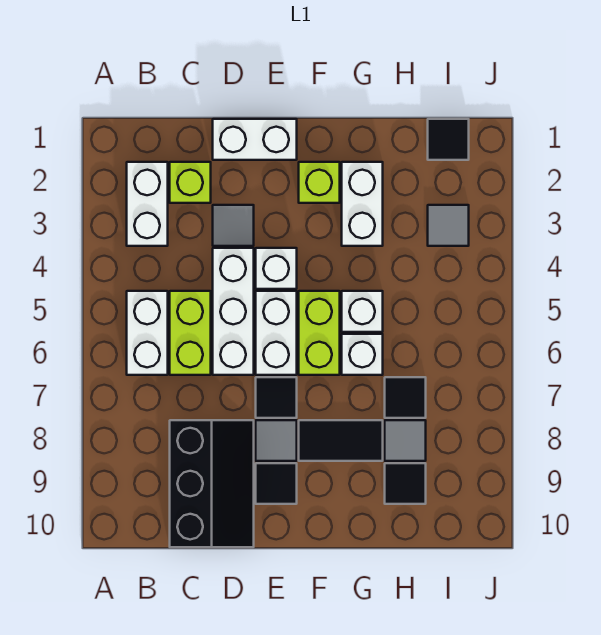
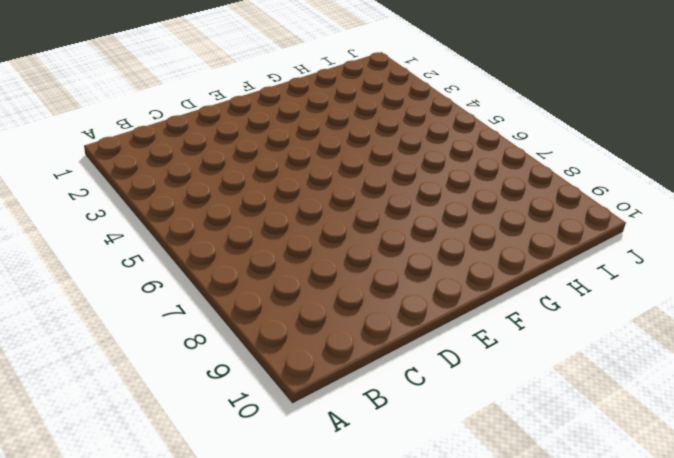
none -> white 1x2 brick [127,162,168,246]
none -> white 1x2 brick [127,291,168,375]
none -> lime 1x1 brick [170,162,211,203]

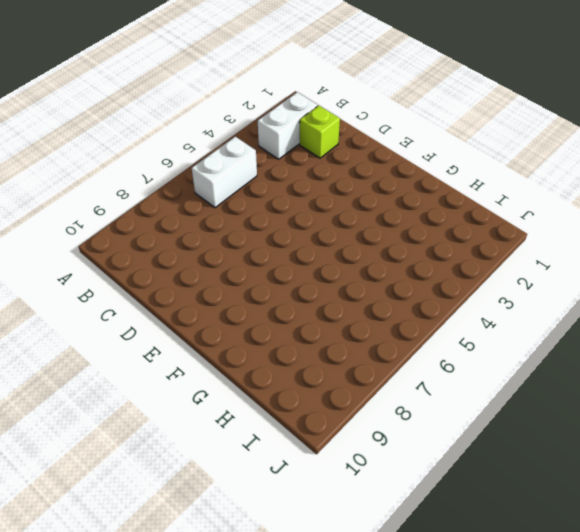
none -> lime 1x2 brick [170,291,211,375]
none -> black 2x3 slope [170,420,254,547]
none -> white 1x2 brick [213,119,297,160]

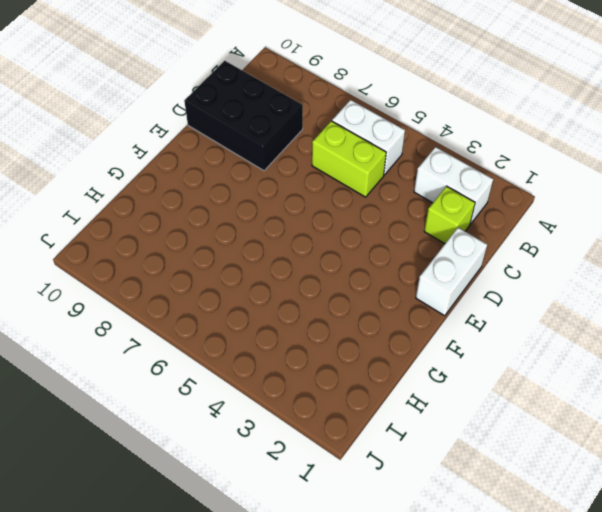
black 2x3 brick [184,61,303,171] -> black 2x3 slope [170,420,254,547]
none -> grey 1x1 tile [213,205,254,246]
none -> white 1x3 brick [213,248,254,375]
none -> white 1x1 brick [256,248,297,289]

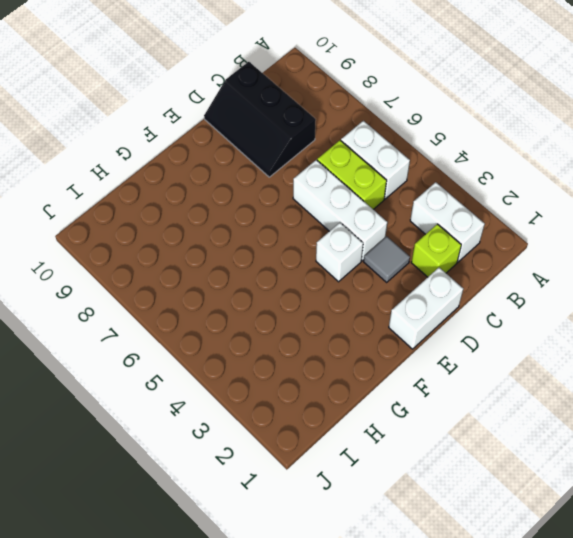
none -> white 1x2 brick [256,291,297,375]
none -> black 1x1 tile [256,377,297,418]
none -> grey 1x1 tile [256,420,297,461]

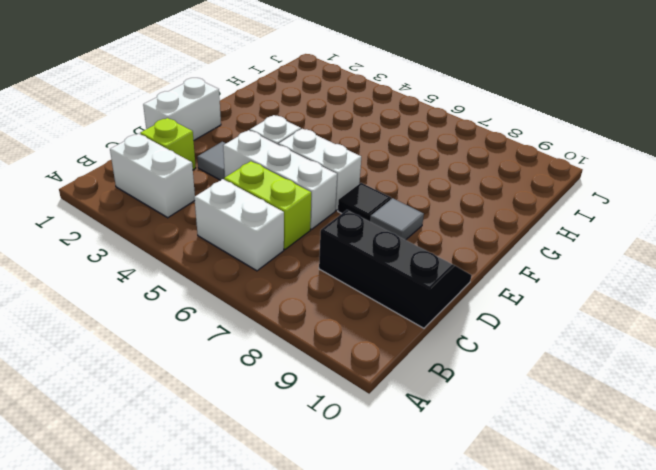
none -> black 1x1 tile [256,463,297,504]
none -> lime 1x1 brick [299,162,340,203]
none -> lime 1x2 brick [299,291,340,375]

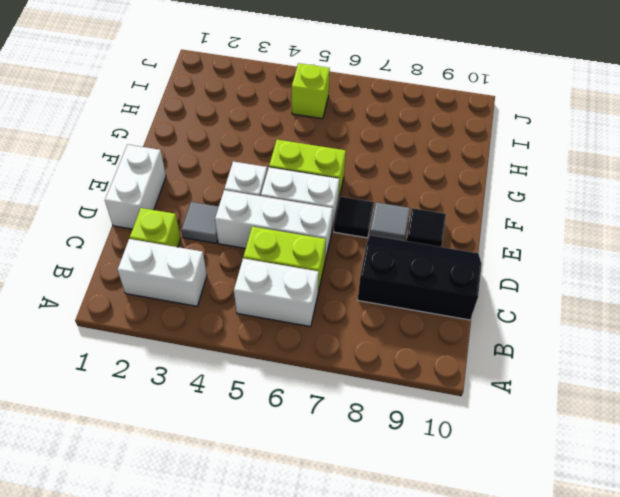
lime 1x1 brick [292,63,330,119] -> lime 1x1 brick moved to [299,162,340,203]
none -> black 1x2 tile [299,420,383,461]
none -> white 1x2 brick [342,162,383,246]
none -> white 1x1 brick [342,291,383,332]

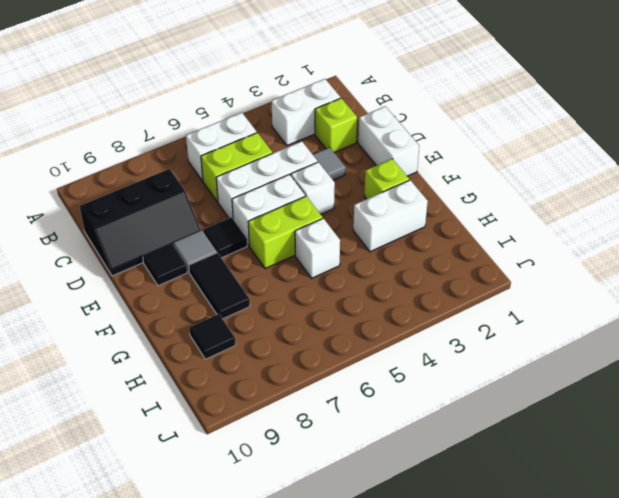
none -> white 1x1 brick [342,334,383,375]
none -> black 1x1 tile [385,377,426,418]
none -> grey 1x1 tile [385,420,426,461]

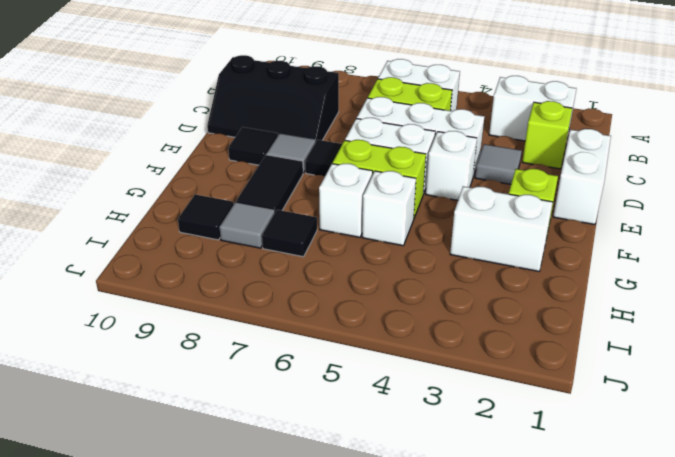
none -> black 1x1 tile [428,119,469,160]
none -> grey 1x1 tile [428,205,469,246]

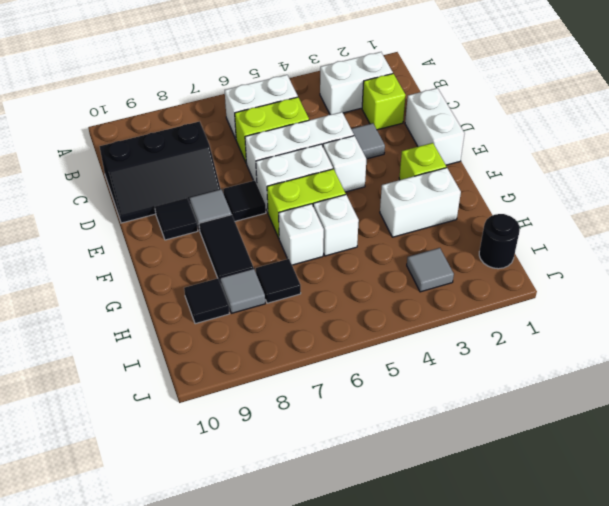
black 1x1 round brick [479,214,520,269] -> black 1x1 tile [428,119,469,160]

